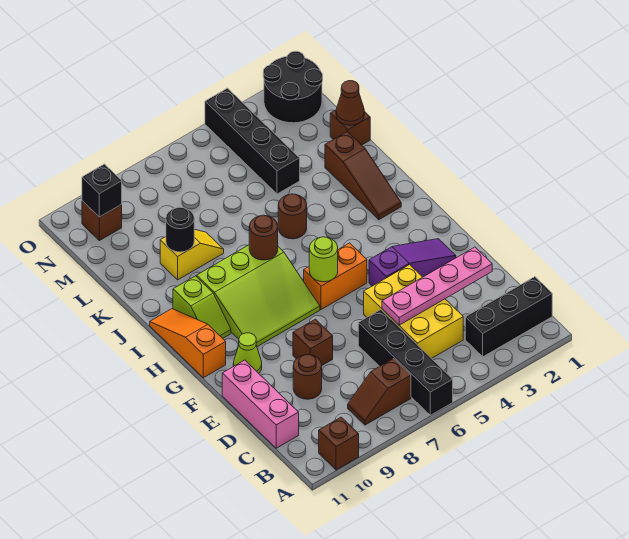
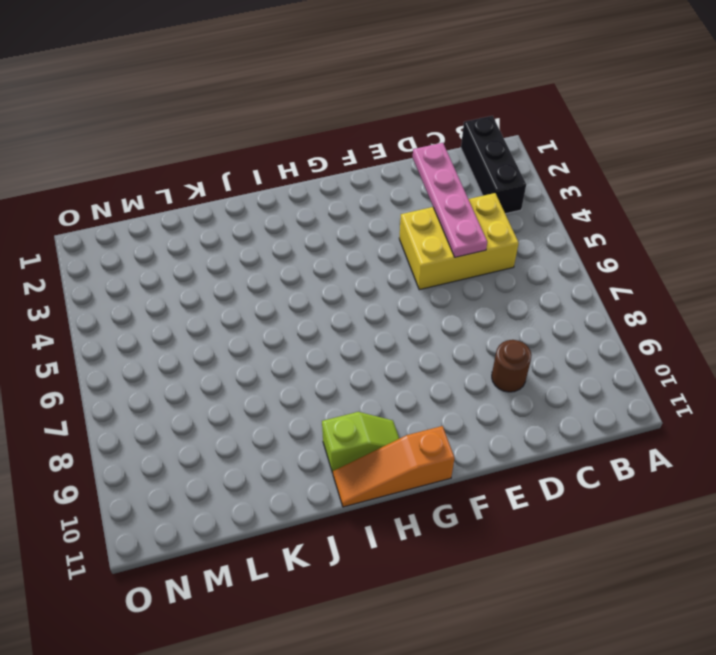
none -> black 1x4 brick [358,310,453,415]
none -> brown 1x1 brick [319,417,359,470]
none -> brown 1x2 slope [348,359,411,425]

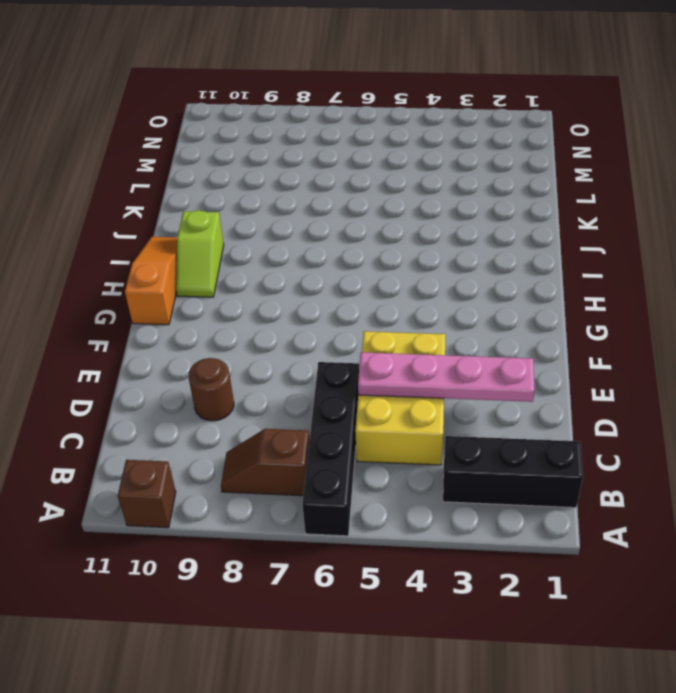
none -> pink 1x3 brick [222,360,299,448]
none -> brown 1x1 brick [293,319,333,365]
none -> purple 1x3 slope [369,239,456,286]

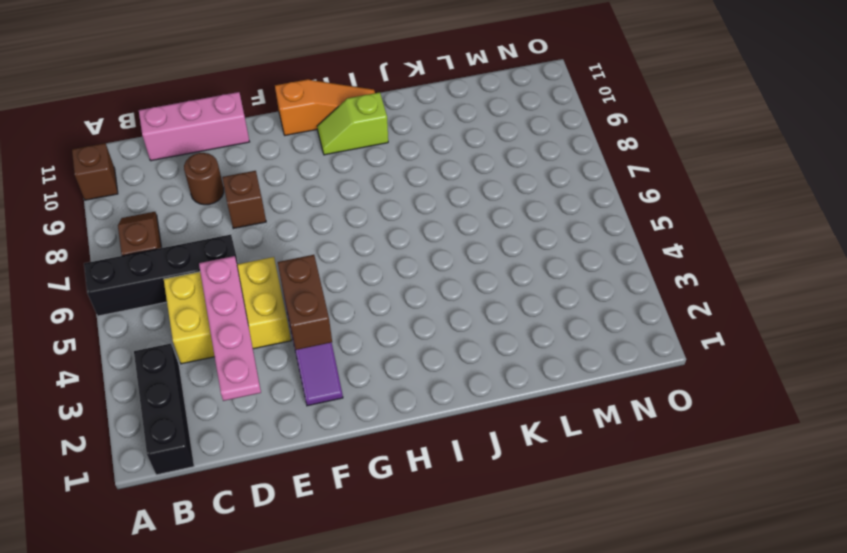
brown 1x2 brick [278,255,332,350] -> none
none -> lime 1x1 cone [233,333,262,373]
none -> orange 1x2 brick [304,243,367,309]
none -> lime 3x3 slope [197,245,320,347]

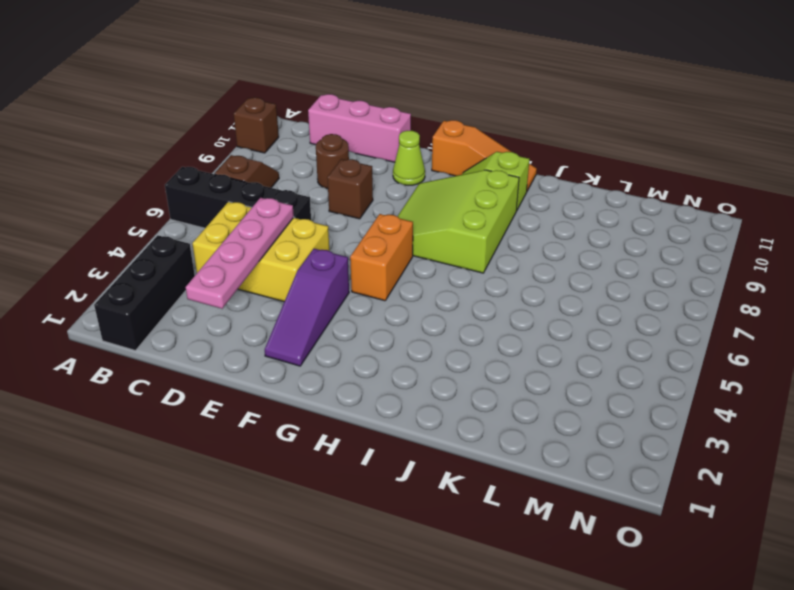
none -> brown 1x3 slope [325,131,401,220]
none -> brown 1x1 round brick [278,194,307,239]
none -> yellow 1x2 slope [160,229,224,280]

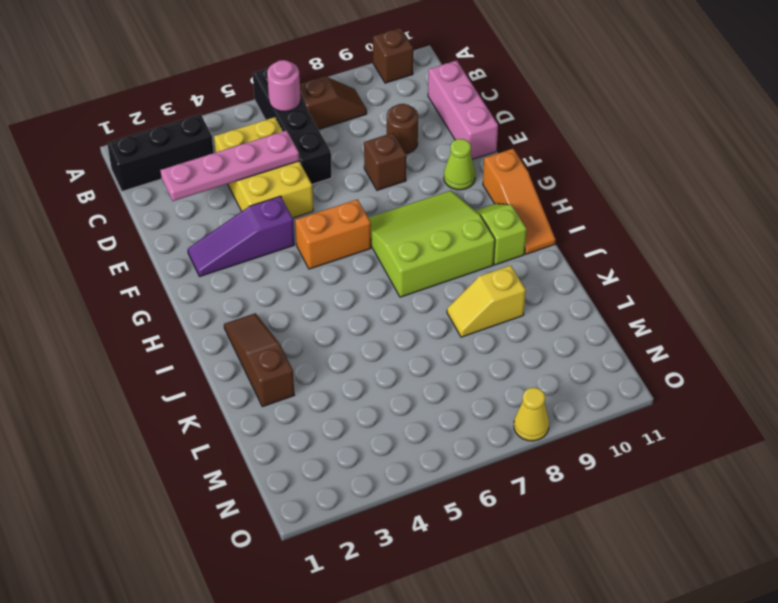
pink 1x1 round brick [267,60,301,111] -> none
yellow 1x1 cone [514,388,549,441] -> none
none -> brown 1x1 round brick [278,194,307,239]
none -> brown 1x1 brick [330,110,370,145]
none -> black 1x4 brick [205,88,300,194]

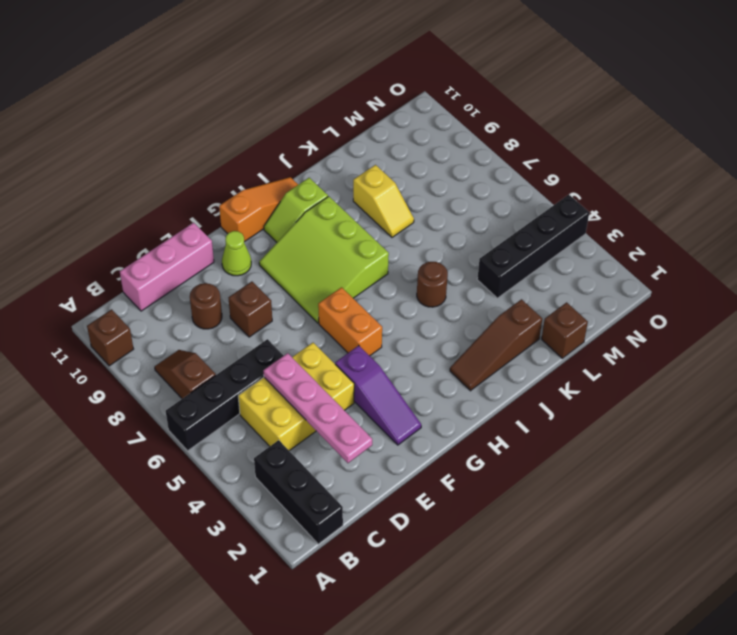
none -> black 2x2 round brick [263,51,323,123]
none -> brown 1x1 brick [82,201,122,241]
none -> lime 1x1 round brick [309,237,338,282]

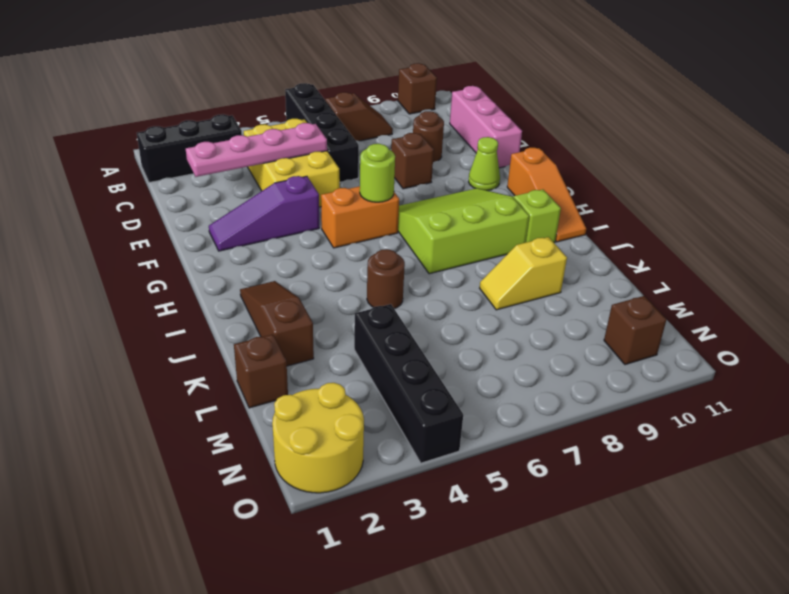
yellow 2x2 round brick [272,383,364,493] -> black 2x2 round brick [263,51,323,123]
none -> brown 1x1 round brick [249,215,278,260]
none -> black 1x1 round brick [166,207,194,252]
none -> brown 1x1 cone [336,81,364,125]

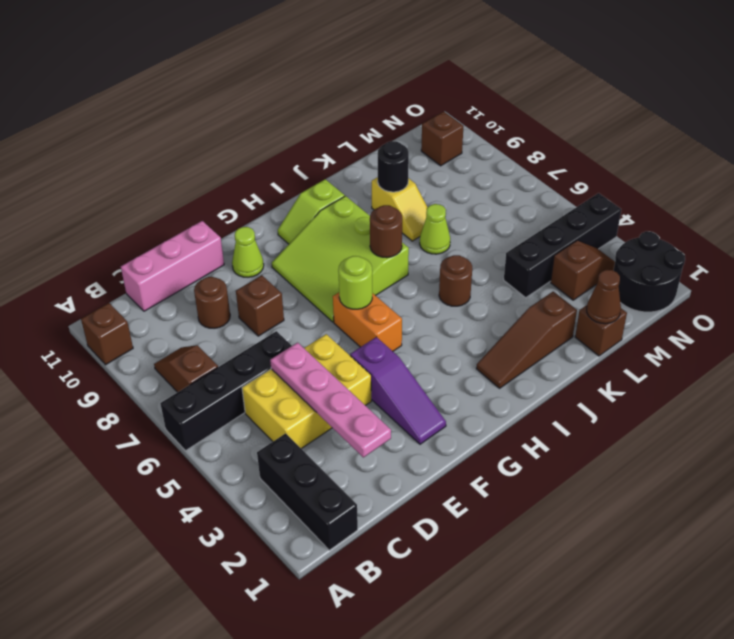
lime 1x1 cone [420,204,450,254] -> none
brown 1x2 slope [551,240,615,300] -> none
none -> orange 1x3 slope [150,309,226,378]
none -> black 1x1 brick [82,164,122,217]

